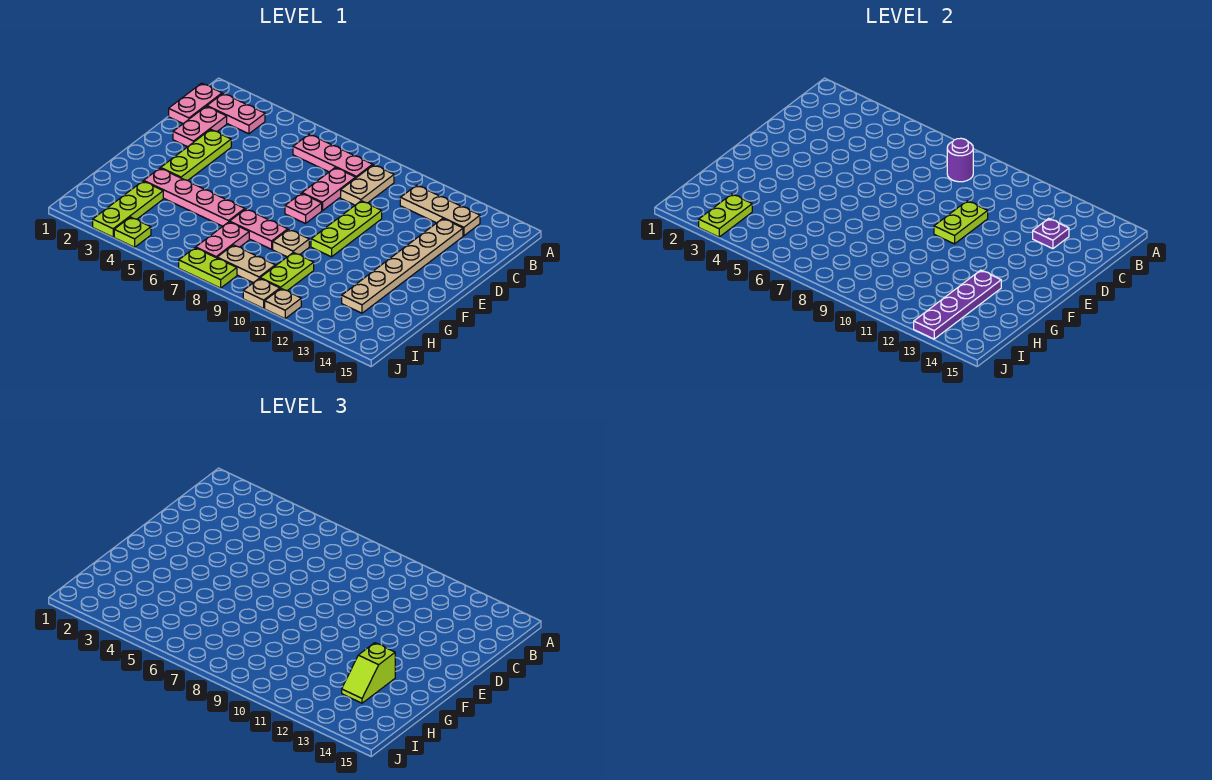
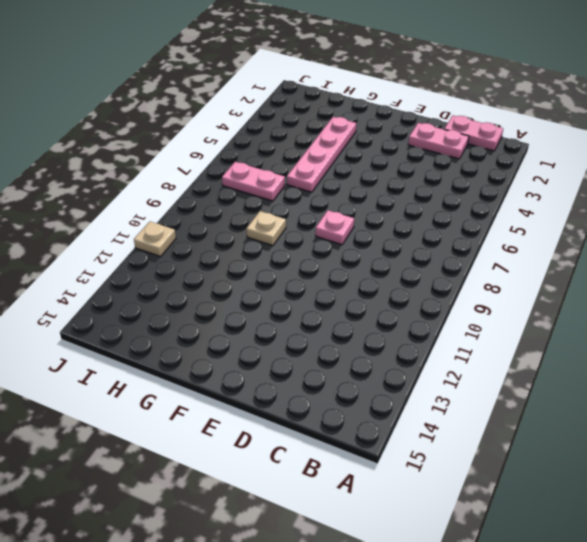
none -> pink 1x2 plate [207,93,265,134]
none -> pink 1x3 plate [293,134,373,178]
none -> tan 1x2 plate [341,165,394,205]

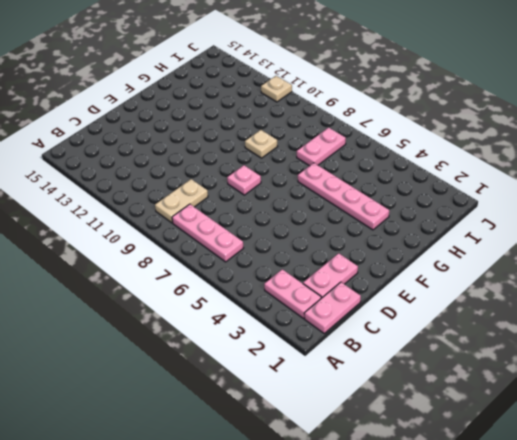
none -> tan 1x3 plate [400,185,480,236]
none -> pink 1x2 plate [302,168,356,211]
none -> tan 1x6 plate [342,218,463,313]

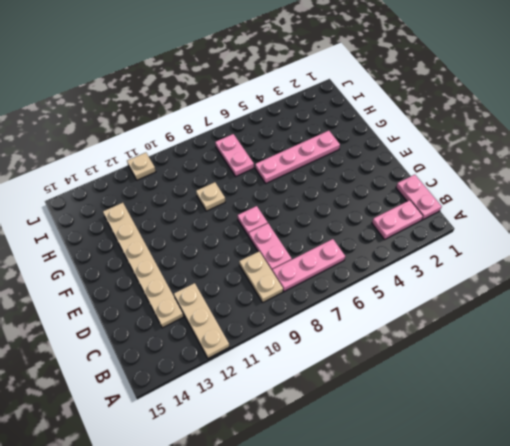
tan 1x3 plate [174,283,229,358] -> tan 1x3 plate turned to [400,185,480,236]
none -> pink 1x2 plate [173,106,227,147]
none -> lime 1x3 plate [161,129,231,180]
none -> lime 1x3 plate [311,201,382,257]

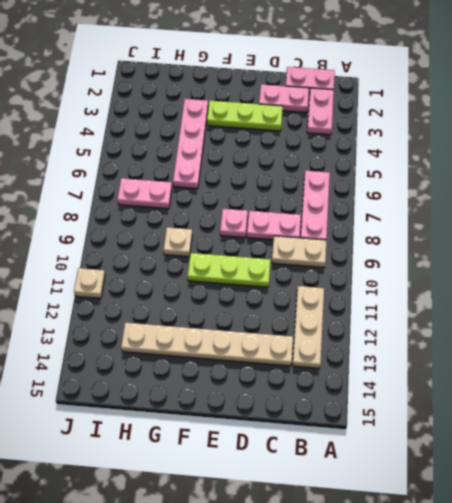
none -> pink 1x2 plate [230,209,288,249]
none -> lime 1x3 plate [93,181,163,237]
none -> lime 1x2 plate [260,252,314,291]

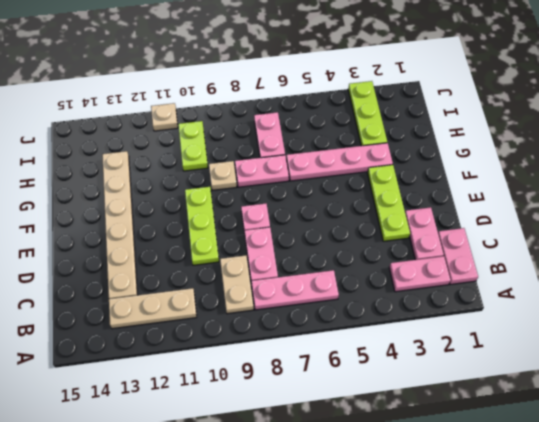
none -> tan 1x2 plate [217,245,275,283]
none -> lime 1x1 plate [114,217,151,247]
none -> lime 1x2 plate [179,248,237,288]

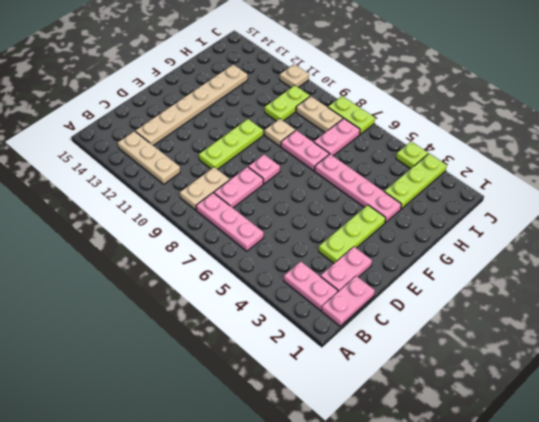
none -> tan 1x1 plate [243,278,280,308]
none -> purple 1x1 round brick [947,138,973,182]
none -> purple 1x1 plate [1033,218,1069,249]

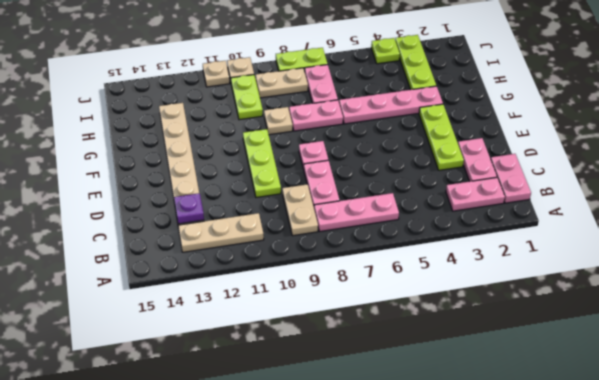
none -> purple 1x1 round brick [947,138,973,182]
none -> lime 1x2 plate [934,201,988,244]
none -> purple 1x4 plate [914,270,1001,339]

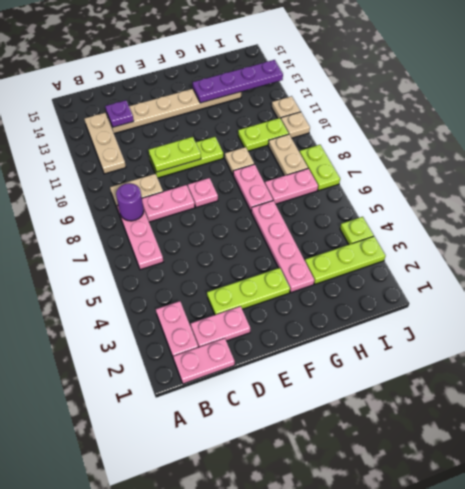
none -> lime 1x2 plate [699,194,752,237]
none -> lime 1x2 slope [342,643,395,703]

